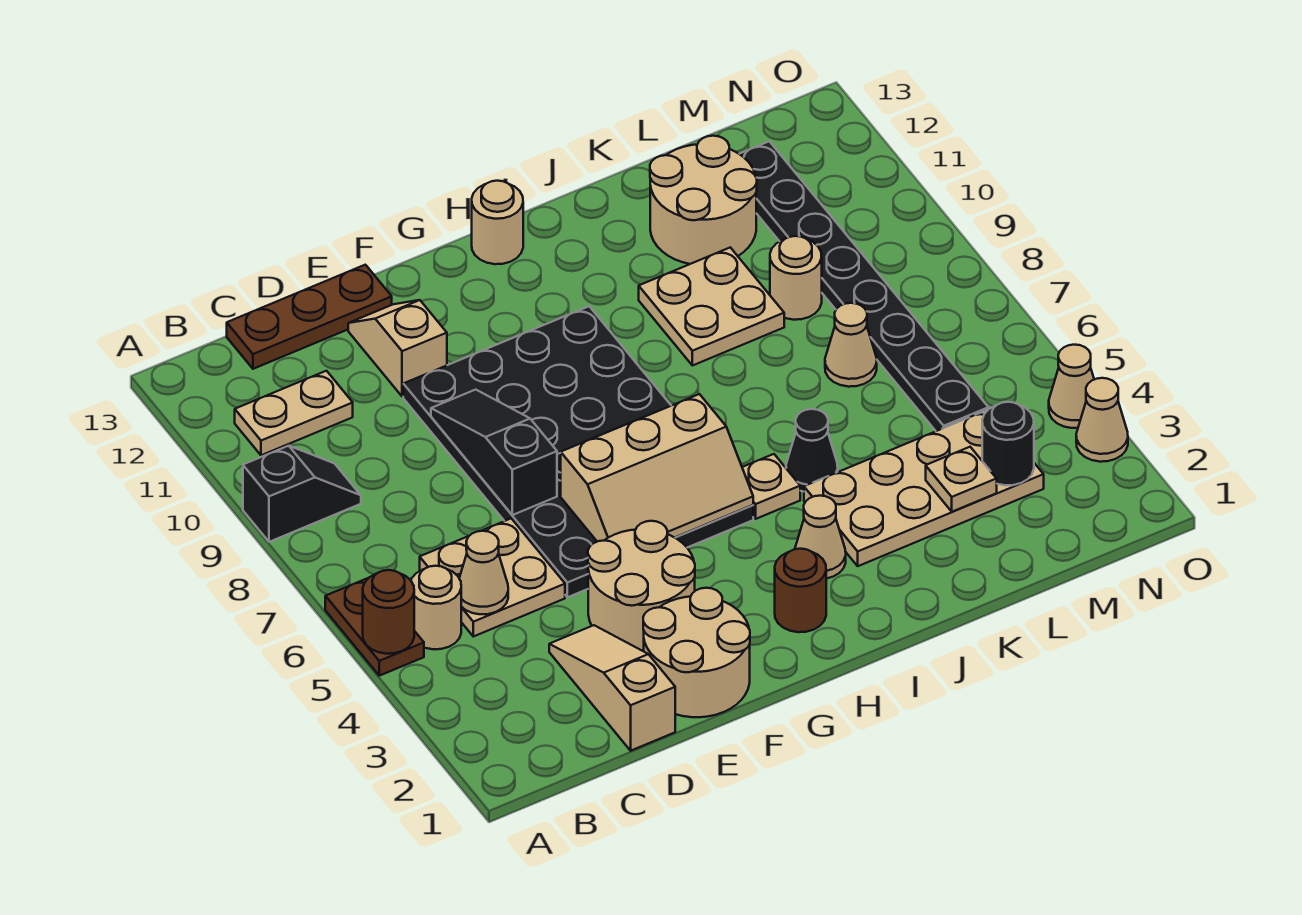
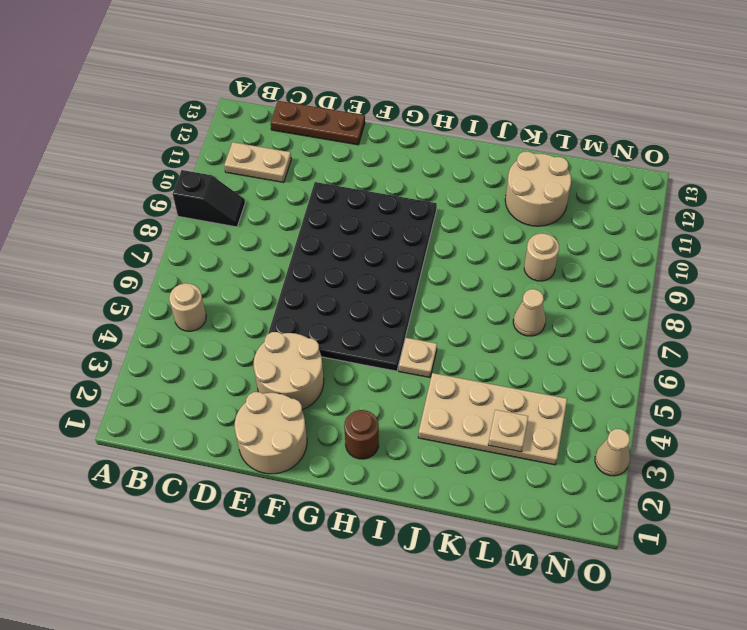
none -> brown 1x2 plate [325,578,424,676]
none -> tan 2x2 plate [420,519,565,637]
none -> tan 1x3 slope [549,625,675,751]
none -> tan 1x2 slope [348,300,447,397]

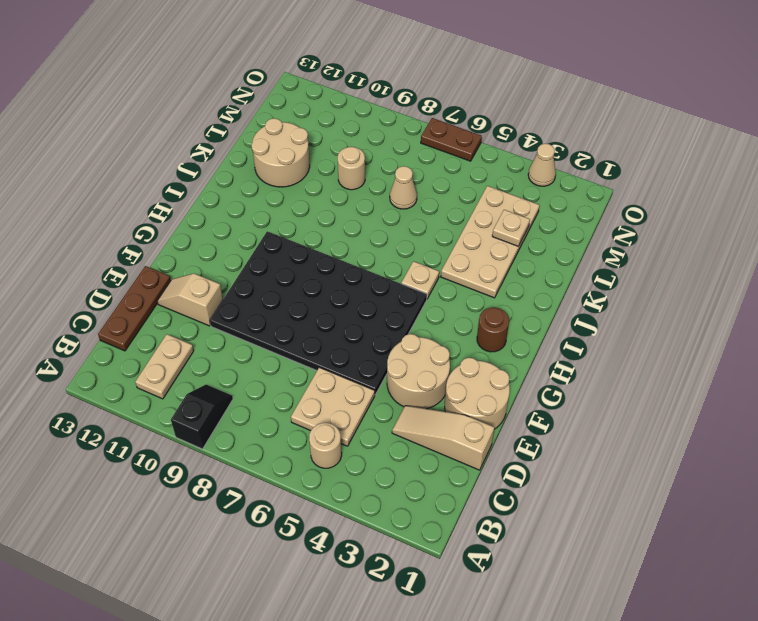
brown 1x2 plate [421,118,482,161] -> brown 1x2 plate moved to [325,578,424,676]
none -> tan 1x1 round brick [472,181,523,264]
none -> tan 1x1 cone [795,496,846,579]
none -> black 1x1 cone [786,409,838,492]
none -> tan 2x2 plate [639,247,784,366]

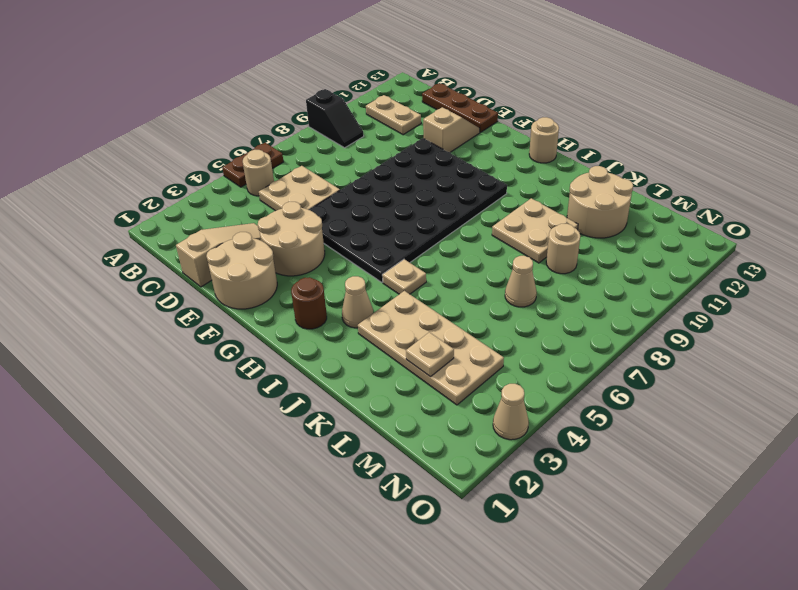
none -> black 1x1 cone [786,409,838,492]
none -> black 1x8 plate [740,141,988,431]
none -> tan 1x1 cone [1049,345,1094,428]
none -> brown 1x1 round brick [363,570,414,654]

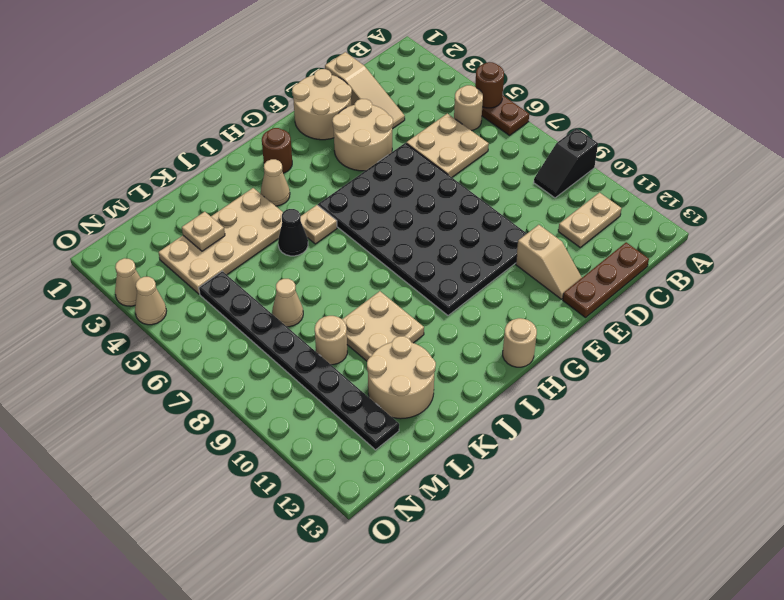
none -> tan 1x1 cone [459,531,508,614]
none -> black 1x3 slope [431,390,557,515]
none -> tan 2x3 slope [561,394,753,542]
none -> black 1x1 round brick [982,402,1034,485]

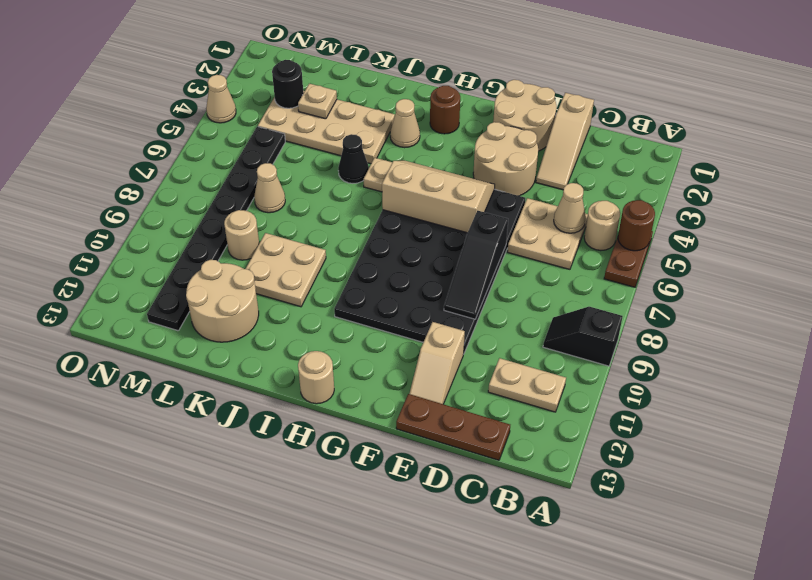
none -> tan 1x1 cone [1076,378,1128,462]

